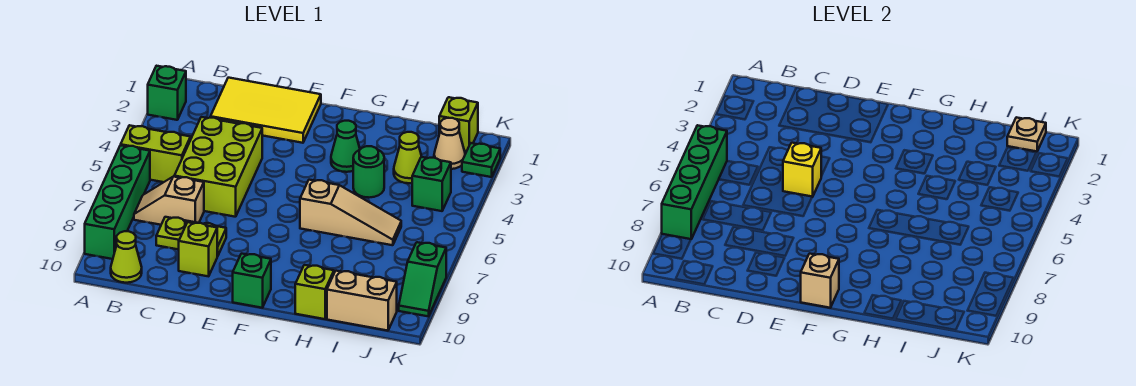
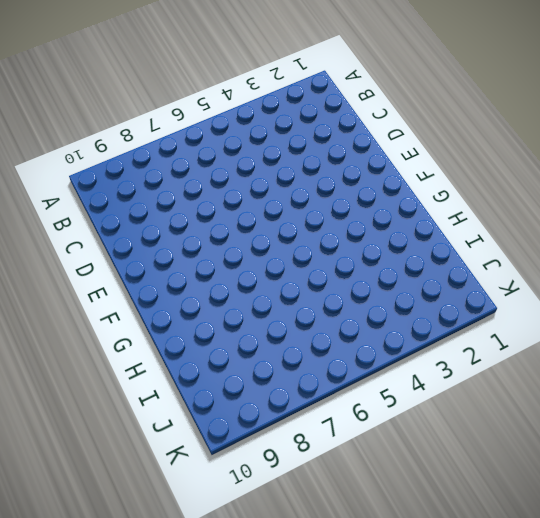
none -> green 1x1 brick [148,66,186,120]
none -> lime 1x2 brick [121,125,191,182]
none -> green 1x4 brick [85,145,150,259]

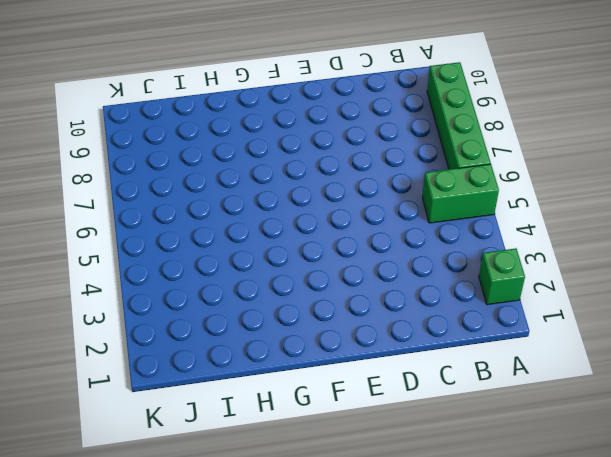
green 1x2 brick [422,164,499,223] -> lime 1x2 brick [121,125,191,182]
none -> tan 1x2 slope [134,177,204,225]
none -> lime 1x1 cone [111,231,142,283]
none -> yellow 2x3 tile [210,78,321,143]

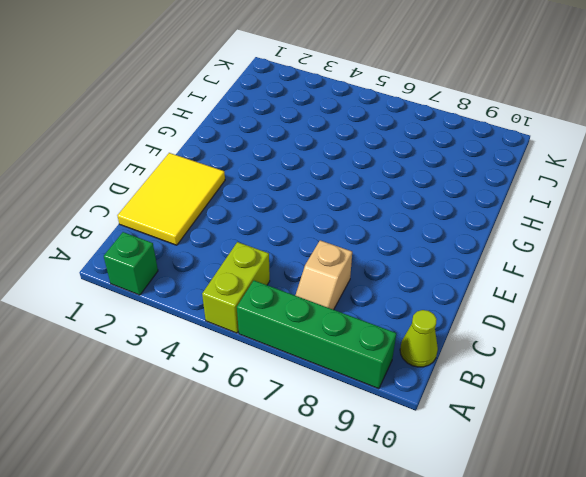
none -> lime 2x3 brick [174,117,262,217]
none -> lime 1x2 plate [156,217,226,256]
none -> lime 1x1 brick [179,222,217,276]

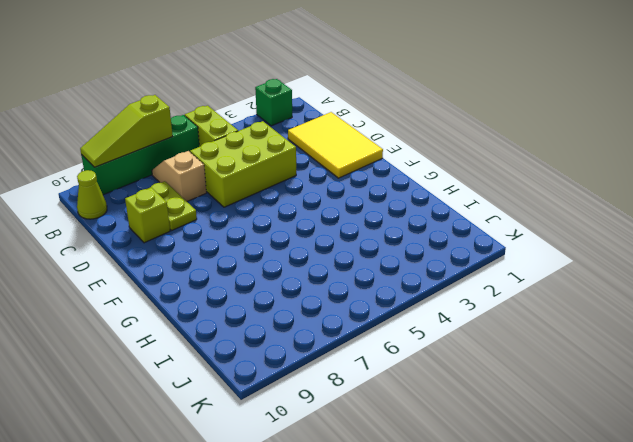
lime 1x3 slope [80,95,173,167] -> green 1x4 brick [662,125,727,239]
none -> green 1x1 brick [233,254,271,308]
none -> green 1x1 cone [331,121,360,172]
none -> tan 1x3 slope [300,180,401,245]

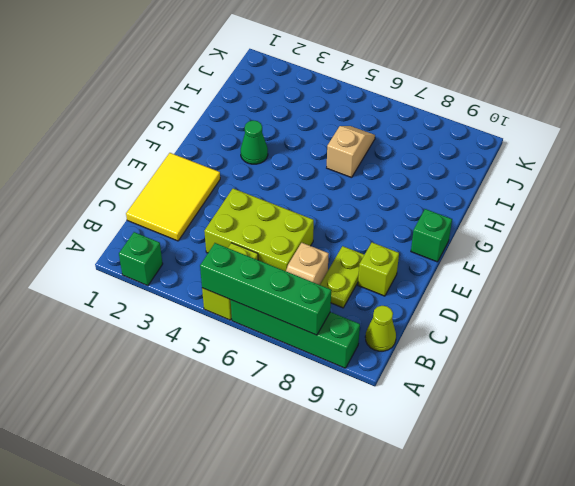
tan 1x2 slope [327,126,375,178] -> tan 1x3 slope [300,180,401,245]
none -> green 1x1 round brick [353,146,384,198]
none -> lime 1x1 brick [295,265,334,319]
none -> lime 1x1 cone [394,132,422,183]

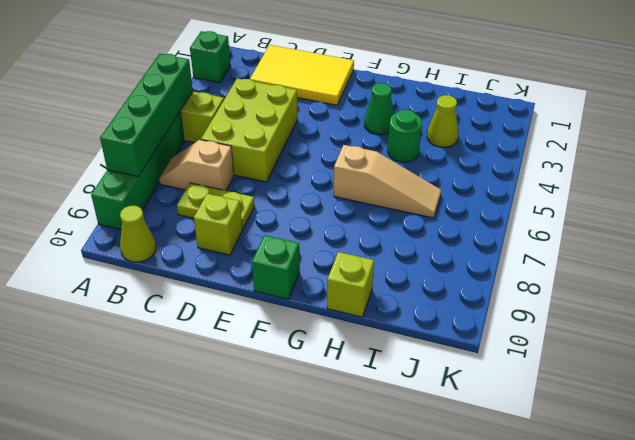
none -> tan 1x2 brick [327,271,397,331]
none -> lime 1x1 brick [439,97,478,151]
none -> tan 1x1 cone [434,118,465,169]

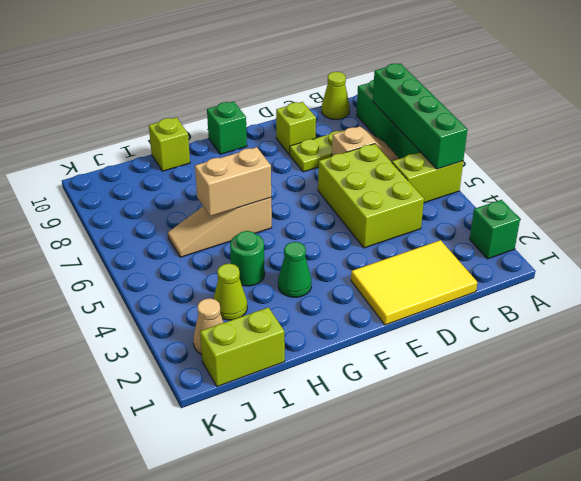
tan 1x2 brick [195,147,271,216] -> tan 1x2 brick moved to [327,271,397,331]
lime 1x2 brick [200,307,285,387] -> lime 1x1 brick [439,97,478,151]
none -> green 1x1 brick [412,157,451,211]
none -> green 1x1 plate [462,143,500,177]
none -> green 1x2 slope [399,242,446,316]

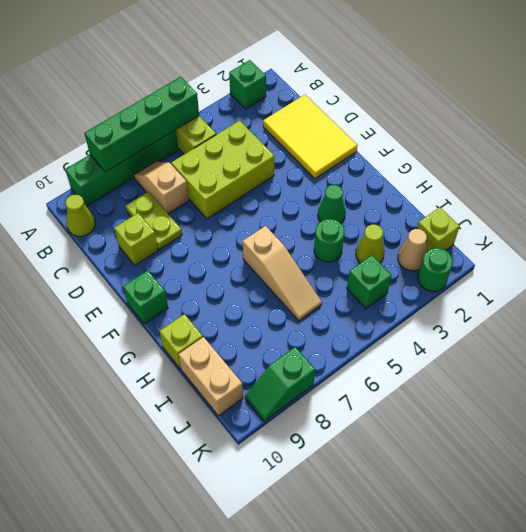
green 1x1 round brick [418,248,453,292] -> green 1x1 plate [462,143,500,177]
none -> yellow 1x1 brick [783,143,821,197]
none -> tan 1x1 brick [801,254,839,308]
none -> tan 1x1 plate [1007,117,1046,151]

